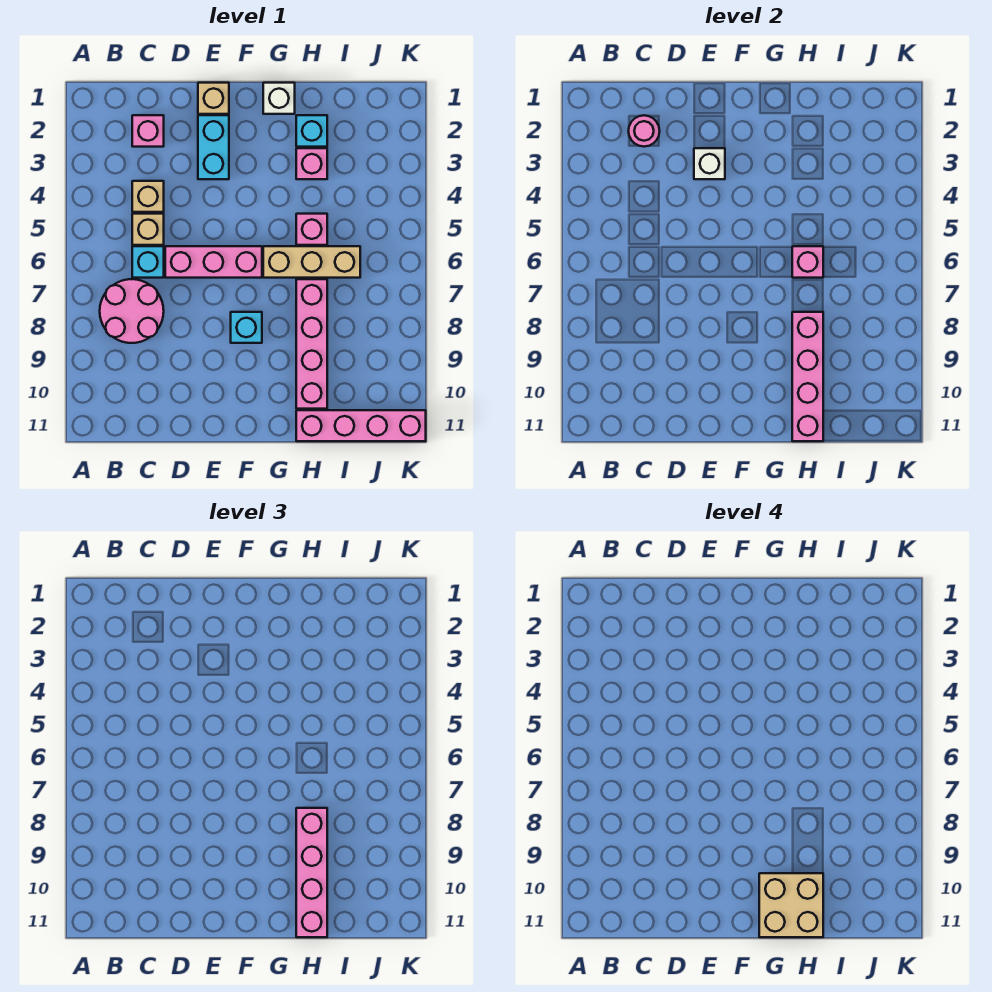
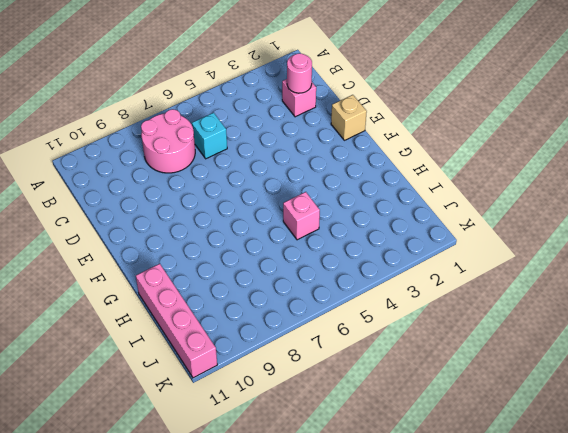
none -> tan 1x1 brick [132,181,164,212]
none -> tan 1x1 brick [132,214,164,245]
none -> pink 1x3 brick [165,246,262,278]

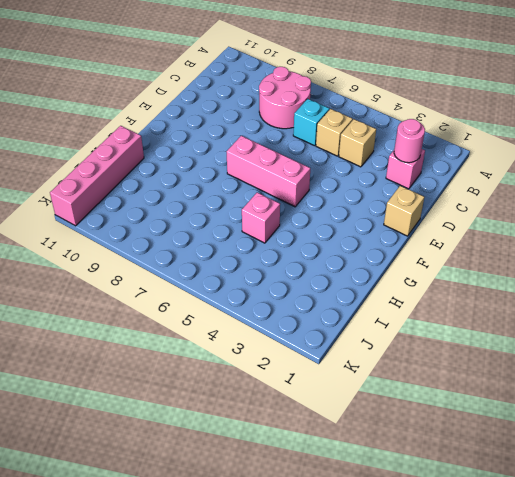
pink 1x3 brick [226,136,310,207] -> pink 1x3 brick turned to [165,246,262,278]
none -> cyan 1x2 brick [198,115,229,179]
none -> cyan 1x1 brick [231,312,262,343]
none -> white 1x1 brick [263,83,295,114]

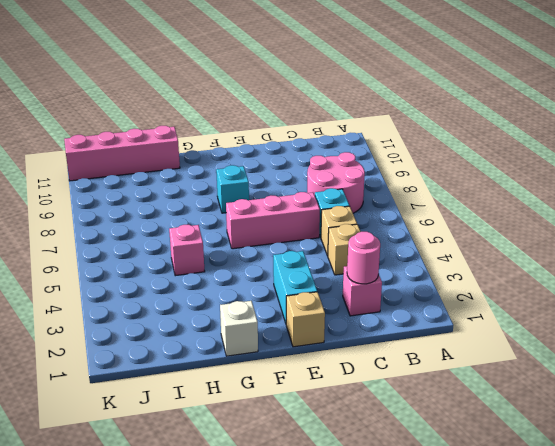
none -> tan 1x3 brick [263,246,360,278]
none -> cyan 1x1 brick [296,115,327,147]
none -> pink 1x1 brick [296,148,327,179]

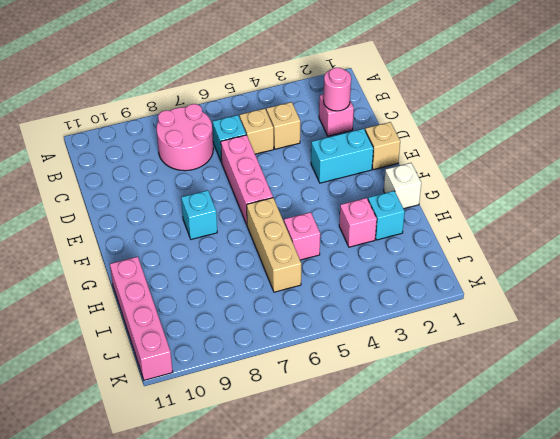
none -> pink 1x4 brick [296,279,327,409]
none -> white 1x1 brick [694,148,725,179]
none -> pink 1x1 brick [792,246,823,278]

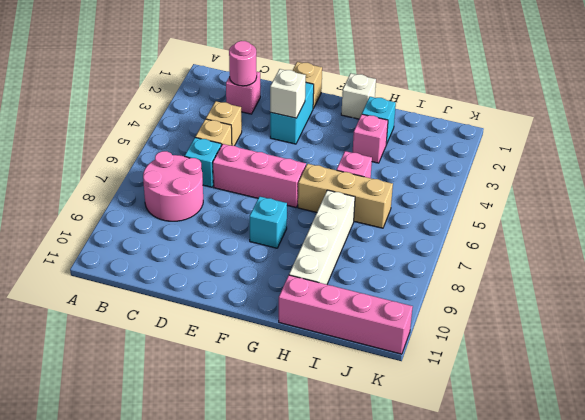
white 1x4 brick [289,190,355,284] -> pink 1x4 brick [296,279,327,409]
none -> pink 1x1 brick [792,246,823,278]
none -> pink 1x4 brick [792,312,823,441]
none -> pink 1x4 brick [296,808,327,937]

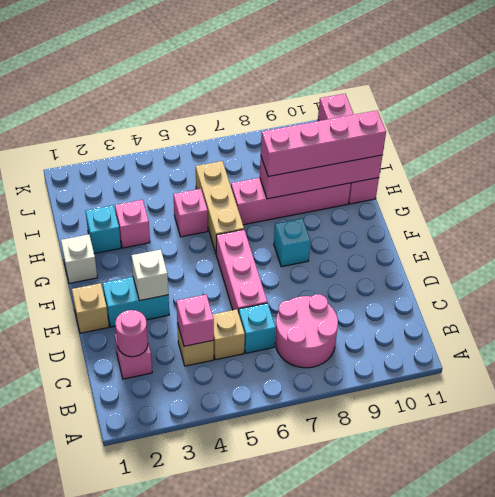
pink 1x1 brick [176,295,214,346] -> pink 1x1 brick moved to [792,246,823,278]
none -> tan 2x2 brick [759,873,823,937]

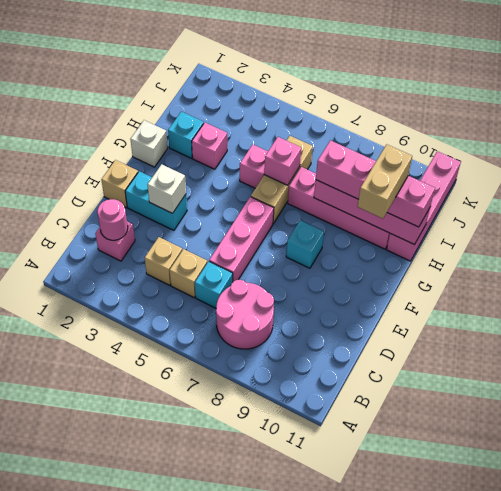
tan 1x2 brick [357,144,412,219] -> tan 2x2 brick [759,873,823,937]

